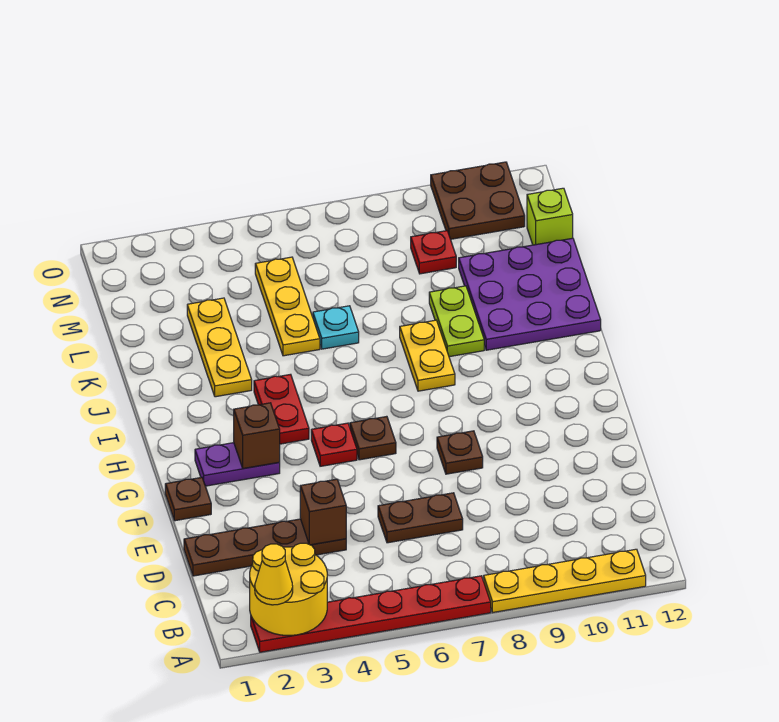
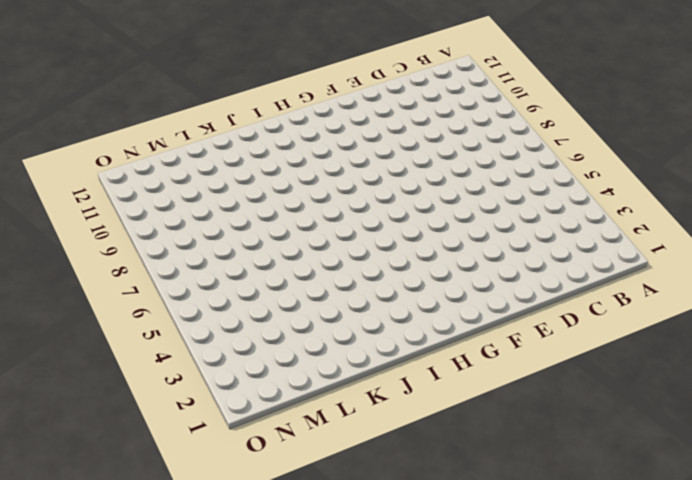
none -> red 1x6 plate [251,576,491,652]
none -> yellow 1x4 plate [484,549,646,612]
none -> brown 1x4 plate [184,519,346,576]

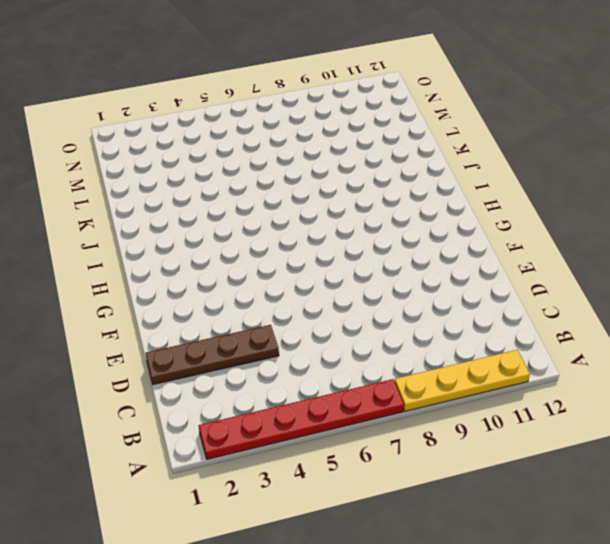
none -> brown 1x2 plate [378,493,463,543]
none -> brown 1x1 plate [165,477,211,521]
none -> brown 1x1 plate [437,431,483,474]

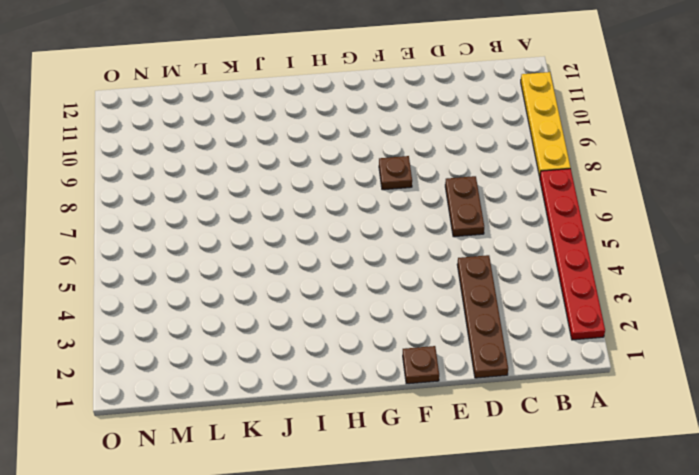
none -> purple 1x2 plate [195,443,280,486]
none -> red 1x1 plate [311,423,357,466]
none -> brown 1x1 plate [350,416,396,460]

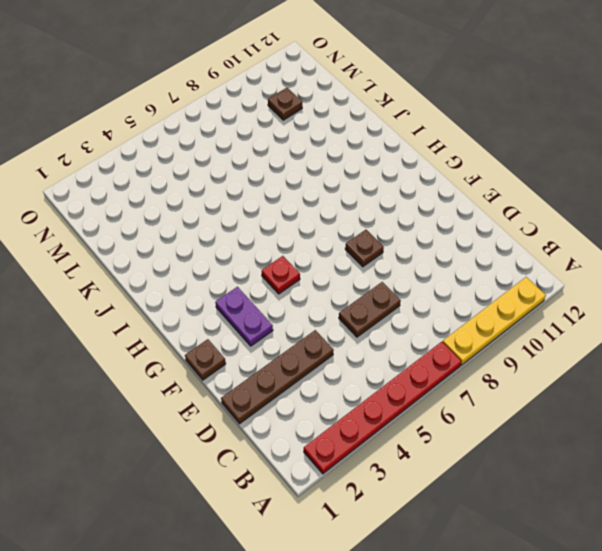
purple 1x2 plate [215,287,273,346] -> purple 1x2 plate turned to [195,443,280,486]
brown 1x1 plate [268,88,302,120] -> brown 1x1 plate moved to [350,416,396,460]
none -> red 1x2 plate [254,374,309,444]
none -> yellow 1x2 plate [400,320,455,391]
none -> yellow 1x3 plate [187,298,252,397]

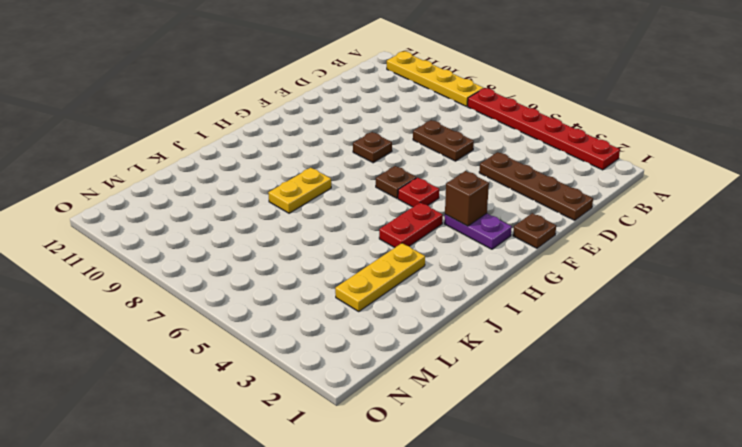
none -> lime 1x2 plate [429,286,484,357]
none -> purple 3x3 plate [459,238,601,350]
none -> yellow 1x3 plate [255,257,320,356]

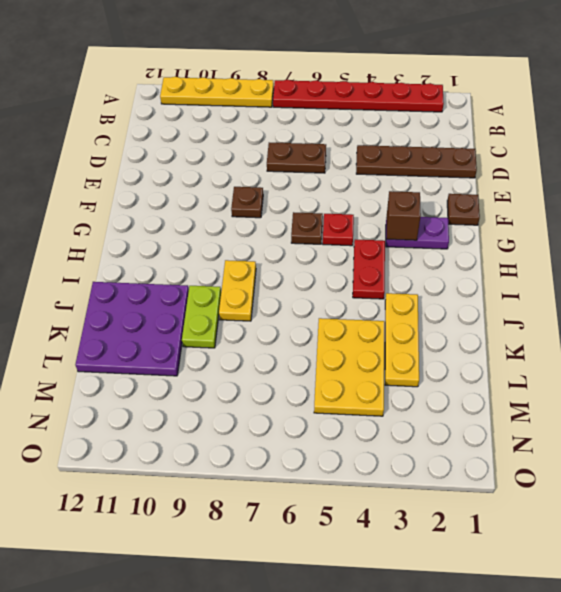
yellow 2x3 plate [314,318,384,416] -> yellow 1x3 plate [255,257,320,356]
none -> cyan 1x1 plate [313,306,359,349]
none -> red 1x1 plate [411,231,456,274]
none -> lime 1x1 brick [527,188,573,245]

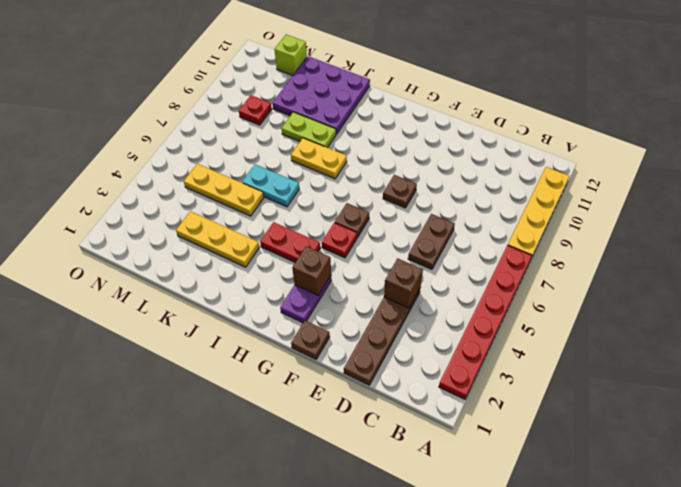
cyan 1x2 plate [242,164,299,207] -> cyan 1x1 plate [313,306,359,349]
none -> brown 2x2 plate [431,162,525,239]
none -> yellow 2x2 round brick [250,543,327,635]
none -> yellow 1x1 cone [255,544,293,605]

